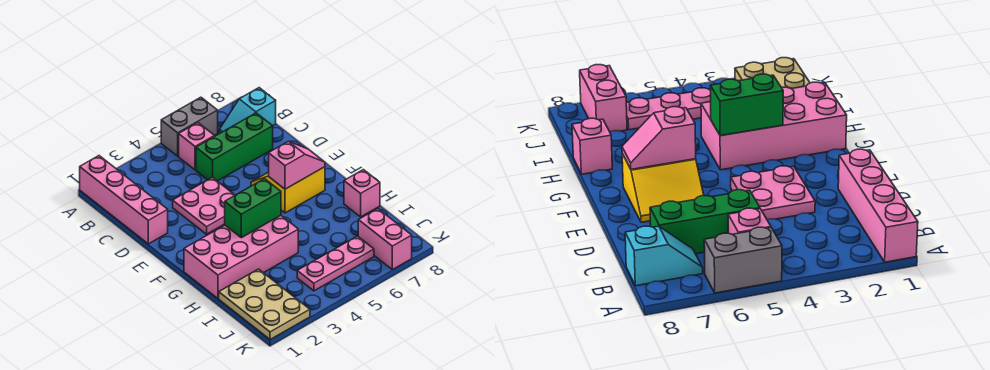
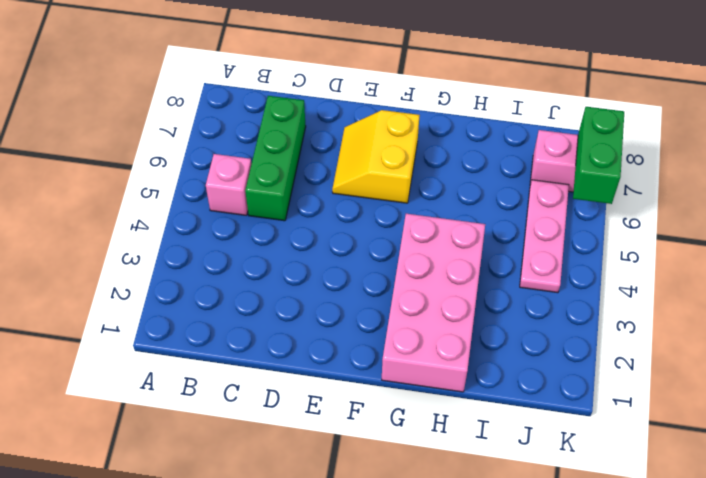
green 1x2 brick [573,107,624,204] -> green 1x2 brick moved to [225,179,281,238]
none -> pink 1x4 brick [80,156,168,244]
none -> grey 1x2 brick [161,97,218,156]
none -> cyan 1x2 slope [219,88,276,134]

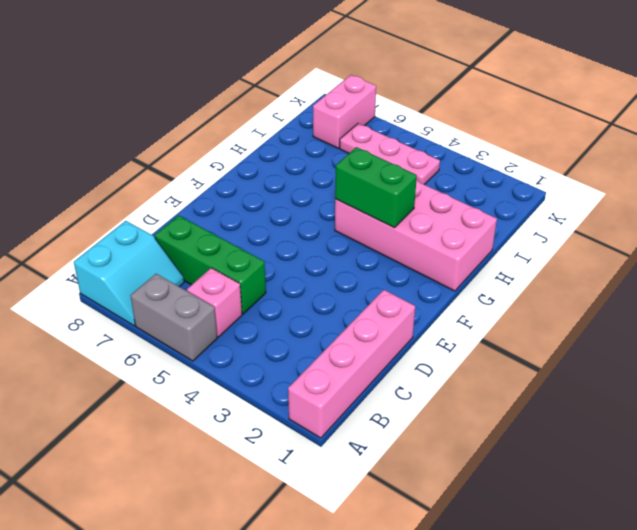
cyan 2x2 slope [74,221,184,326] -> cyan 1x2 slope [219,88,276,134]
none -> pink 2x2 plate [173,177,235,234]
none -> yellow 2x2 slope [251,167,325,213]
none -> pink 1x1 brick [344,170,380,217]

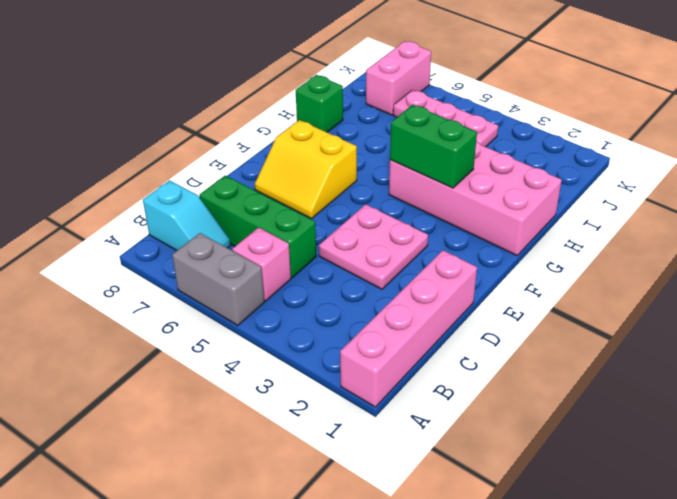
green 1x1 brick [296,75,343,132] -> pink 1x1 brick [344,170,380,217]
none -> tan 2x3 plate [219,269,310,340]
none -> pink 1x2 slope [269,141,325,189]

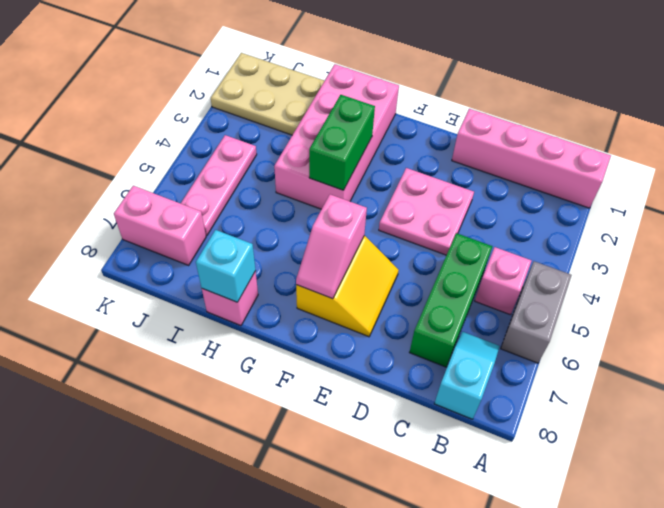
cyan 1x1 brick [196,230,256,302] -> none

